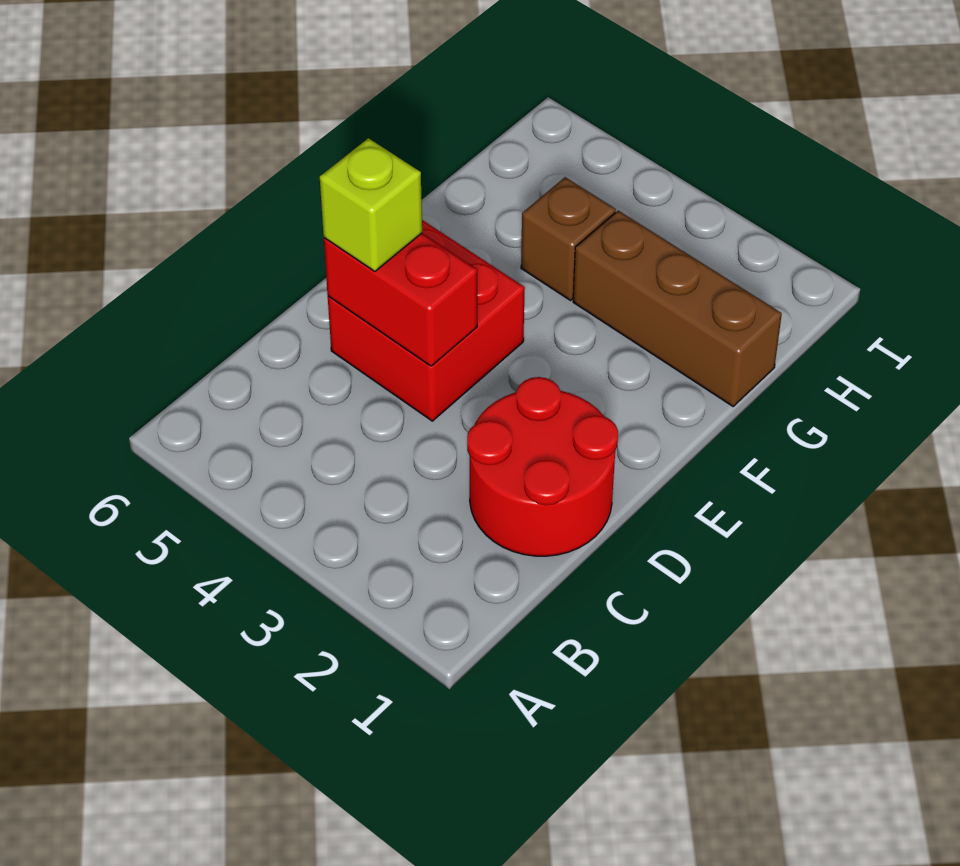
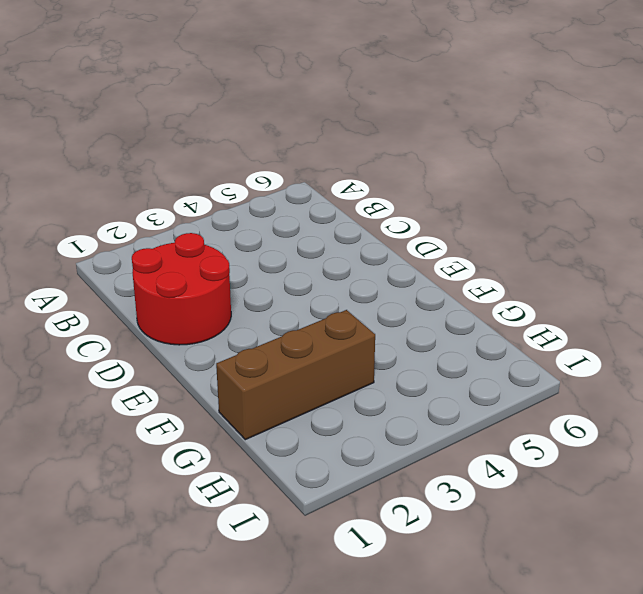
none -> red 2x2 brick [328,220,525,421]
none -> brown 1x1 brick [521,177,616,300]

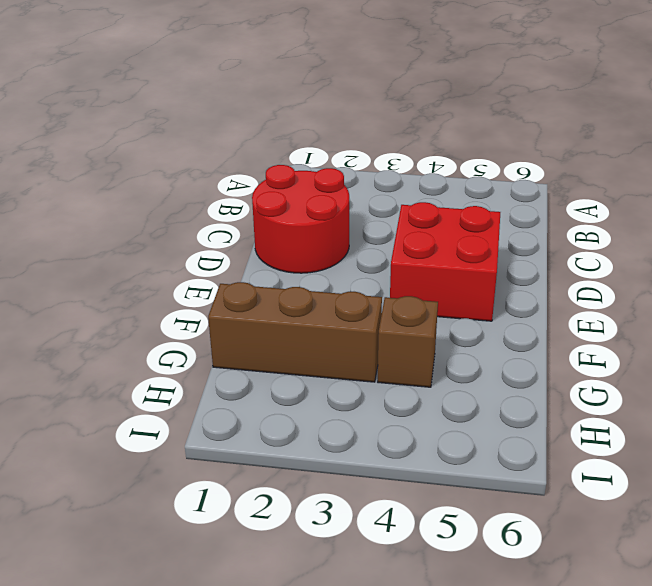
none -> red 1x2 brick [324,233,477,366]
none -> lime 1x1 brick [320,138,422,271]

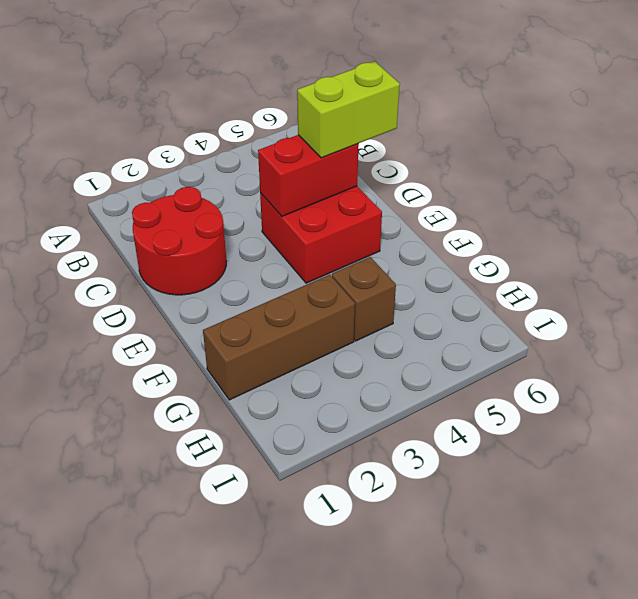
lime 1x2 brick [297,61,400,158] -> lime 1x1 brick [320,138,422,271]

